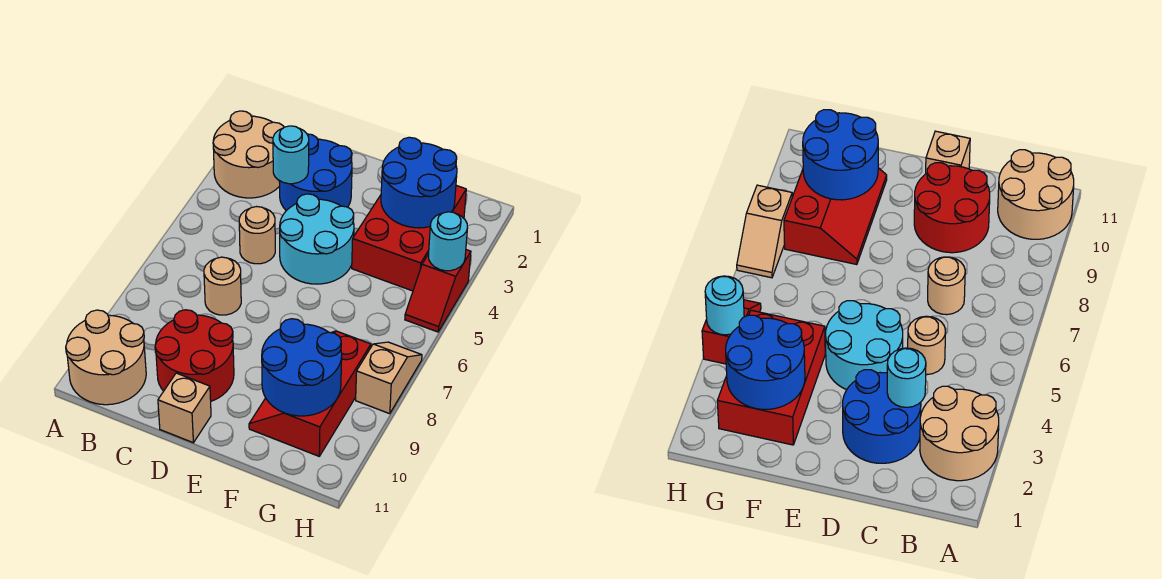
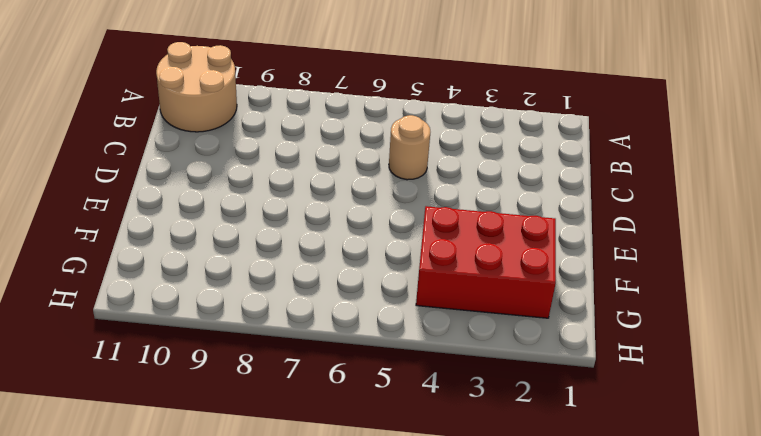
none -> tan 2x2 round brick [213,111,284,198]
none -> blue 2x2 round brick [279,134,352,211]
none -> tan 1x1 round brick [204,257,241,315]

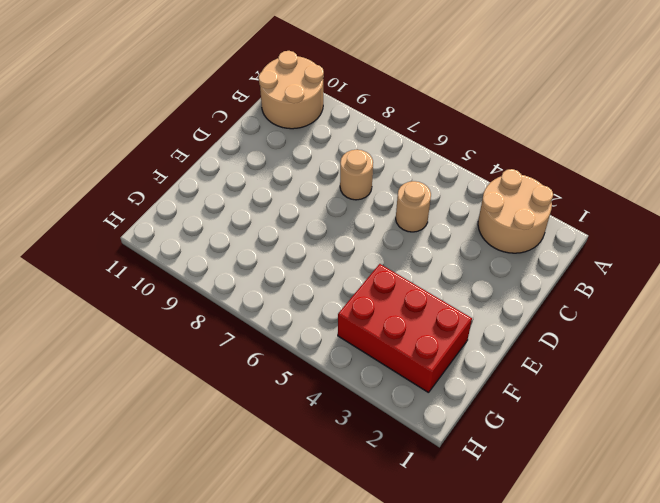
none -> blue 2x2 round brick [279,134,352,211]
none -> red 2x2 round brick [155,310,234,401]
none -> cyan 2x2 round brick [280,194,354,284]

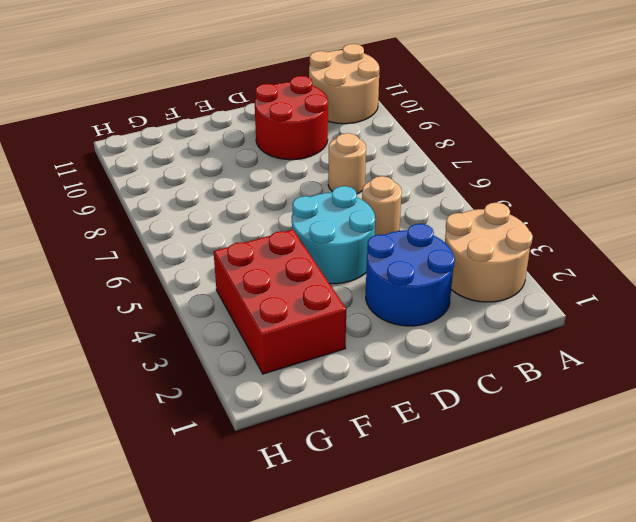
none -> tan 1x1 brick [158,373,211,443]
none -> red 2x3 slope [249,331,371,456]
none -> red 1x2 slope [405,250,471,332]

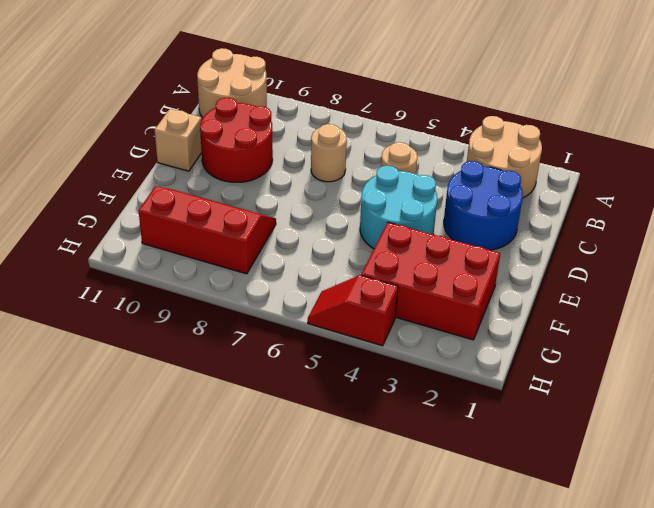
none -> tan 1x2 slope [356,342,422,414]
none -> cyan 1x1 round brick [273,126,309,184]
none -> blue 2x2 round brick [381,137,457,228]

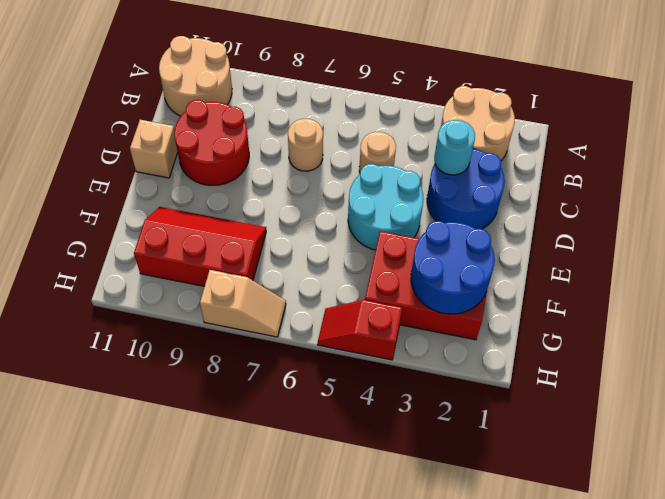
none -> blue 2x2 round brick [262,319,342,416]
none -> cyan 1x1 round brick [429,212,468,271]

